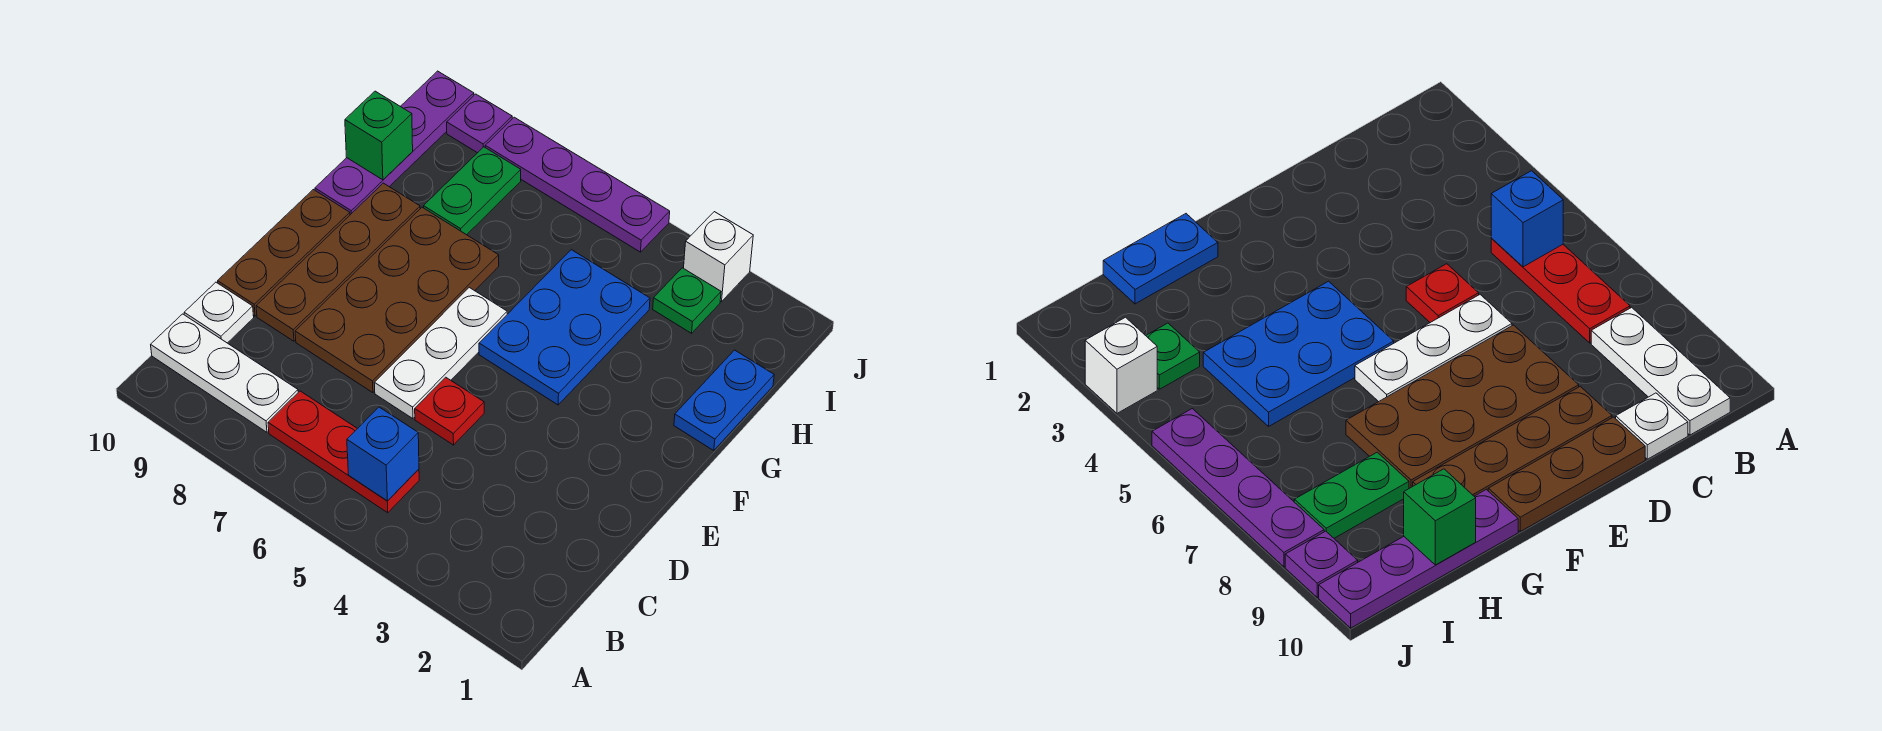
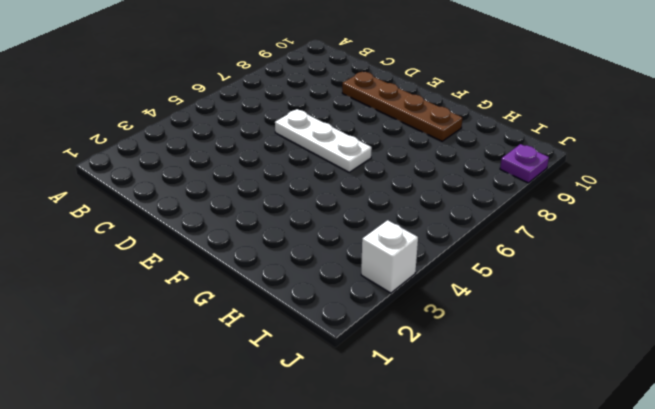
none -> red 1x3 plate [268,391,419,513]
none -> white 1x3 plate [151,314,298,432]
none -> white 1x1 plate [184,282,254,343]

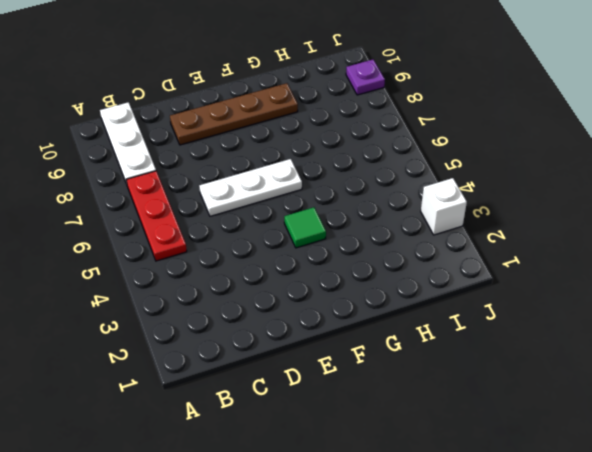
green 1x1 tile [284,207,326,248] -> blue 2x3 plate [479,250,650,405]
none -> white 1x1 plate [184,282,254,343]
none -> red 1x1 plate [415,377,484,445]
none -> brown 2x4 plate [295,207,499,393]

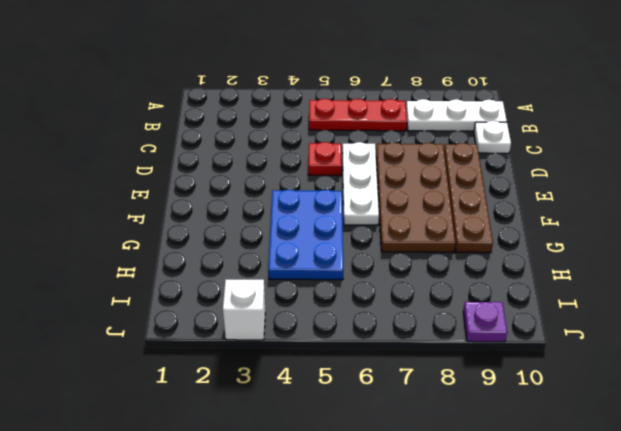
none -> brown 1x3 plate [218,190,350,316]
none -> blue 1x2 plate [674,350,774,451]
none -> purple 1x4 plate [315,71,474,215]

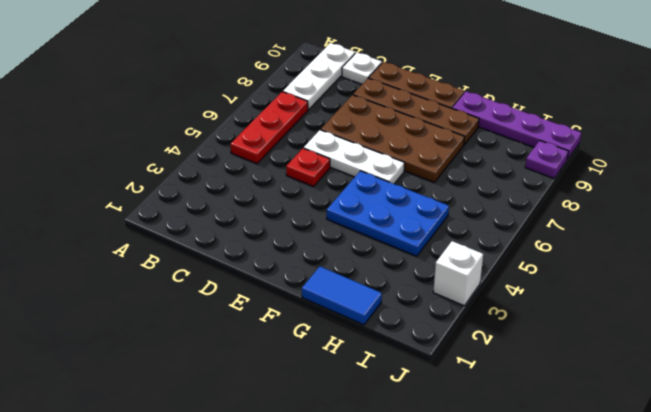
blue 1x2 tile [302,267,382,325] -> blue 1x2 plate [674,350,774,451]
none -> green 1x2 plate [424,147,521,235]
none -> green 1x1 plate [653,268,721,333]
none -> purple 1x4 plate [485,117,670,252]

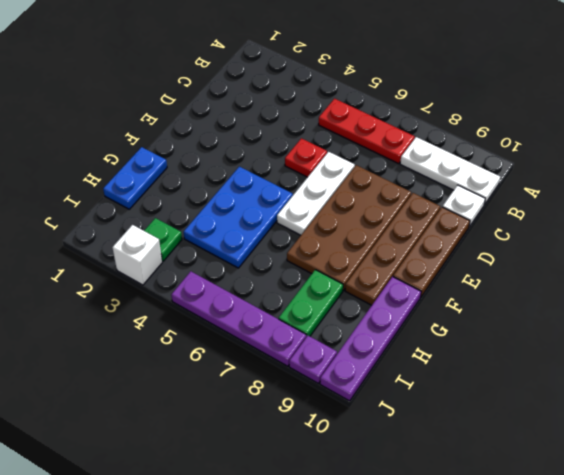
none -> blue 1x1 brick [347,407,419,501]
none -> green 1x1 brick [345,91,413,180]

